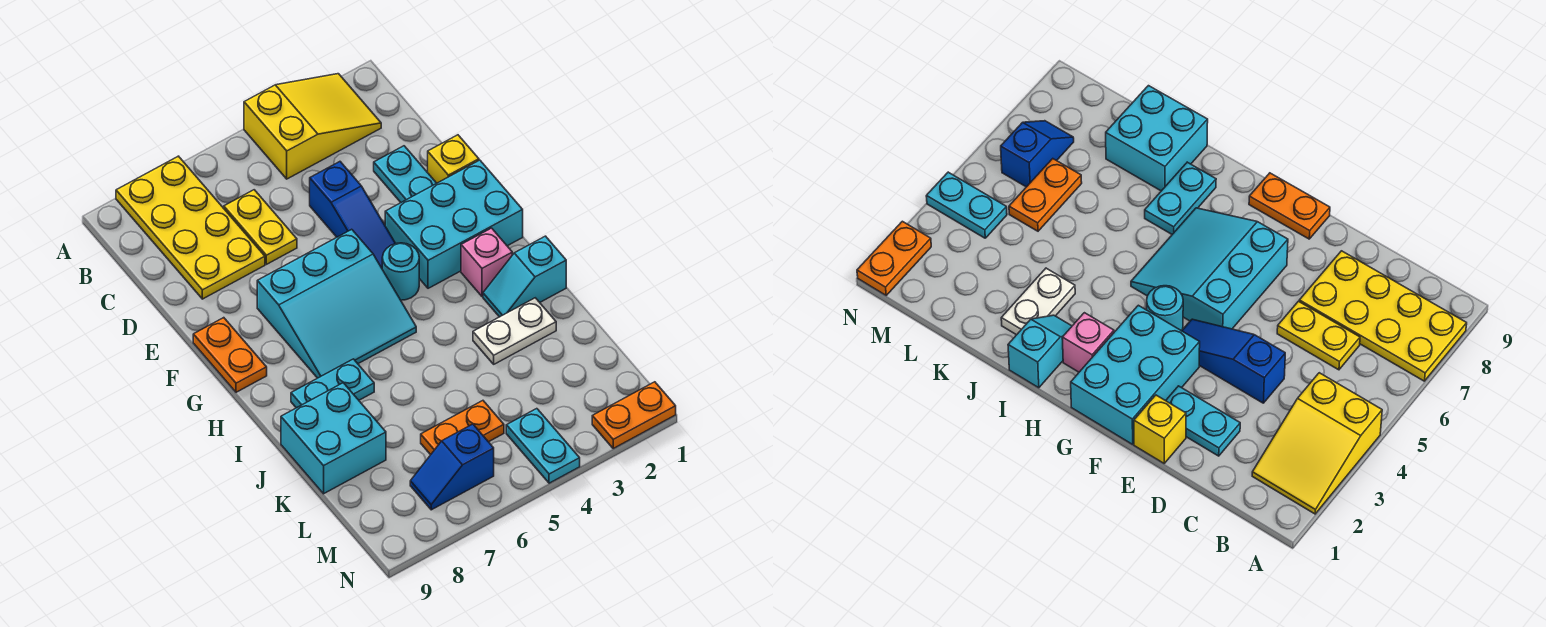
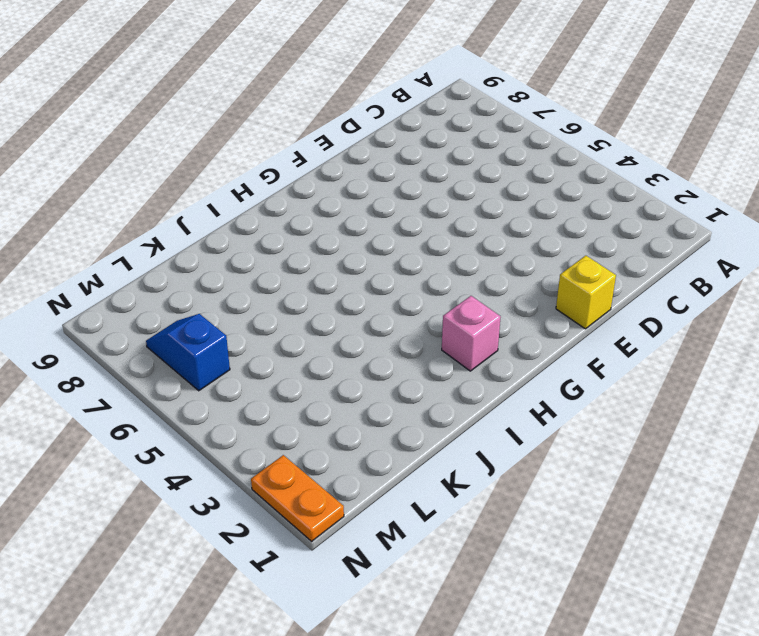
none -> yellow 2x3 slope [244,74,381,179]
none -> yellow 2x4 plate [116,156,265,299]
none -> yellow 1x2 plate [224,190,297,264]

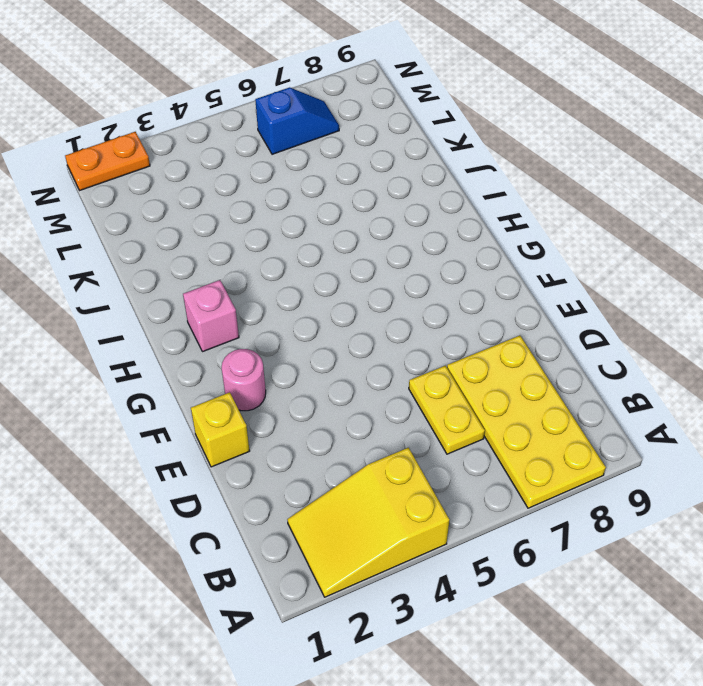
pink 1x1 round brick [222,349,266,411] -> cyan 2x3 brick [385,160,523,288]
none -> cyan 1x2 plate [374,146,436,202]
none -> blue 1x3 slope [310,162,396,268]
none -> cyan 3x3 slope [257,229,416,378]

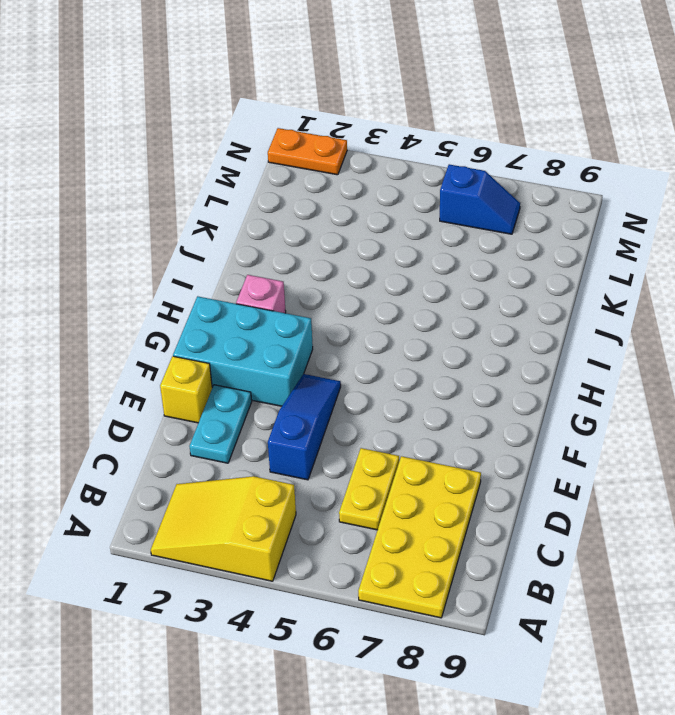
none -> cyan 3x3 slope [257,229,416,378]
none -> orange 1x2 plate [193,318,267,392]
none -> cyan 1x1 round brick [382,243,419,300]

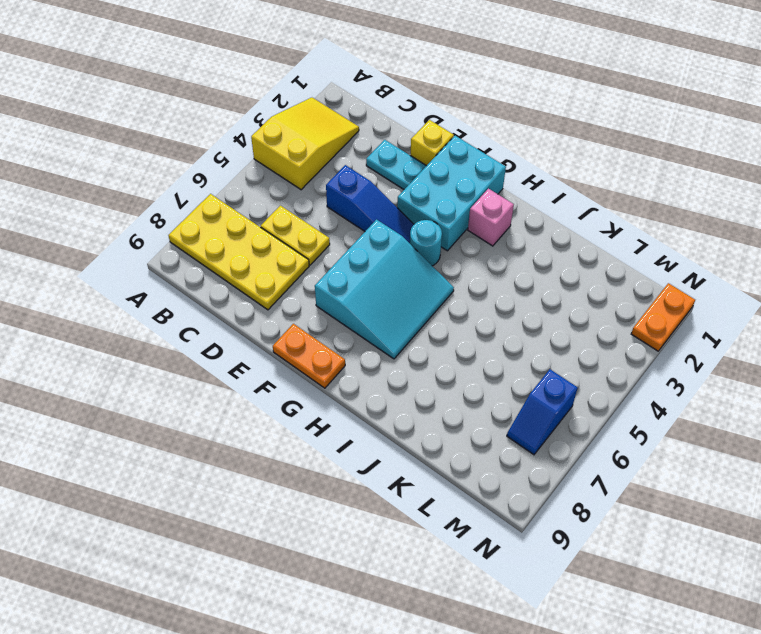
none -> cyan 1x2 slope [483,236,566,317]
none -> cyan 1x2 plate [291,359,374,408]
none -> white 1x2 plate [473,298,556,364]

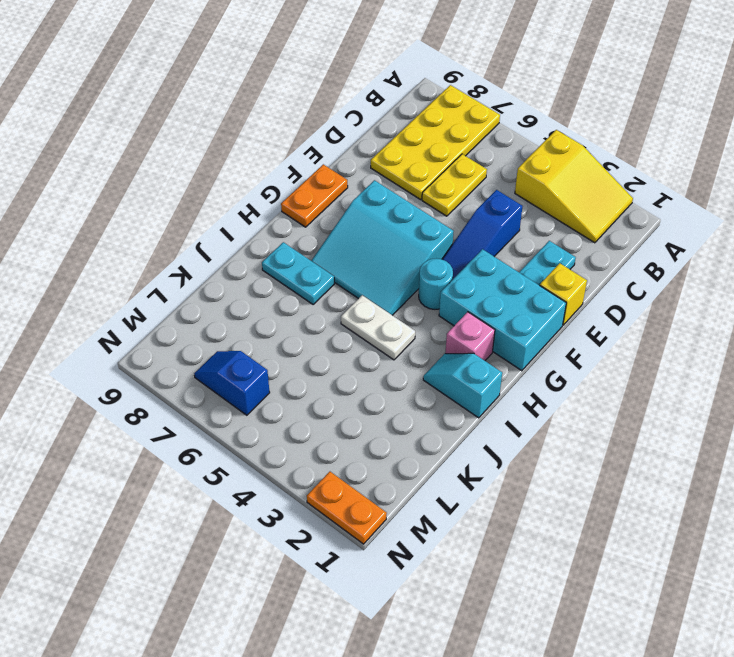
white 1x2 plate [341,295,415,360] -> white 1x2 plate moved to [473,298,556,364]
none -> cyan 2x2 brick [281,383,386,494]
none -> orange 1x2 plate [421,401,504,455]
none -> cyan 1x2 plate [506,409,580,483]

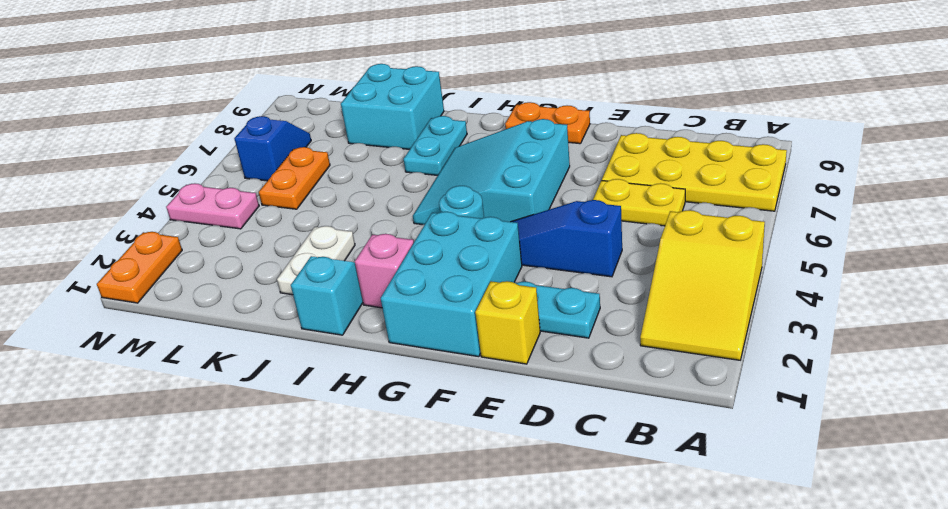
pink 1x2 plate [166,183,259,229] -> cyan 1x2 plate [506,409,580,483]

